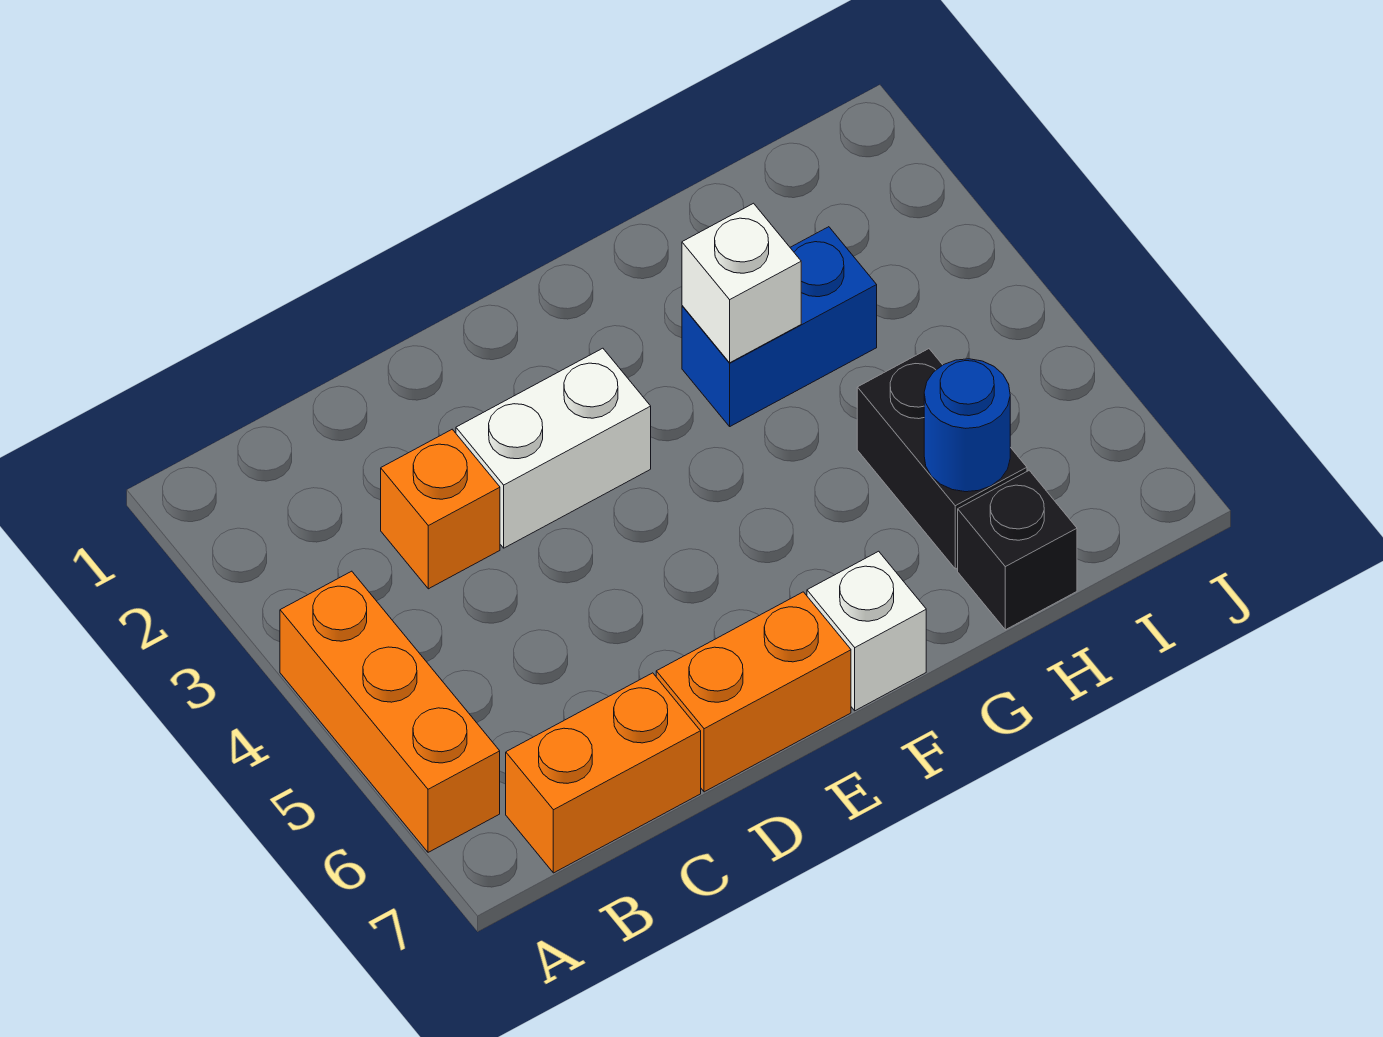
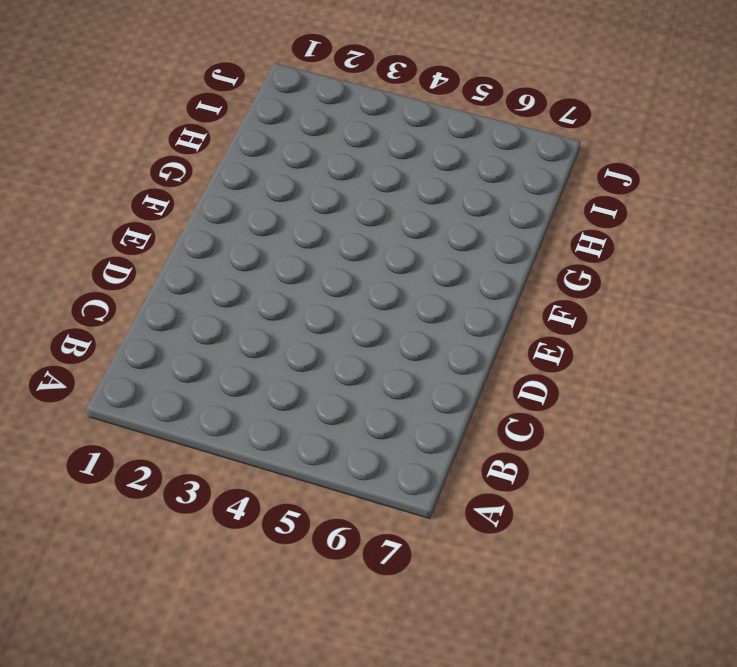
none -> orange 1x3 brick [280,571,500,852]
none -> orange 1x2 brick [506,673,701,873]

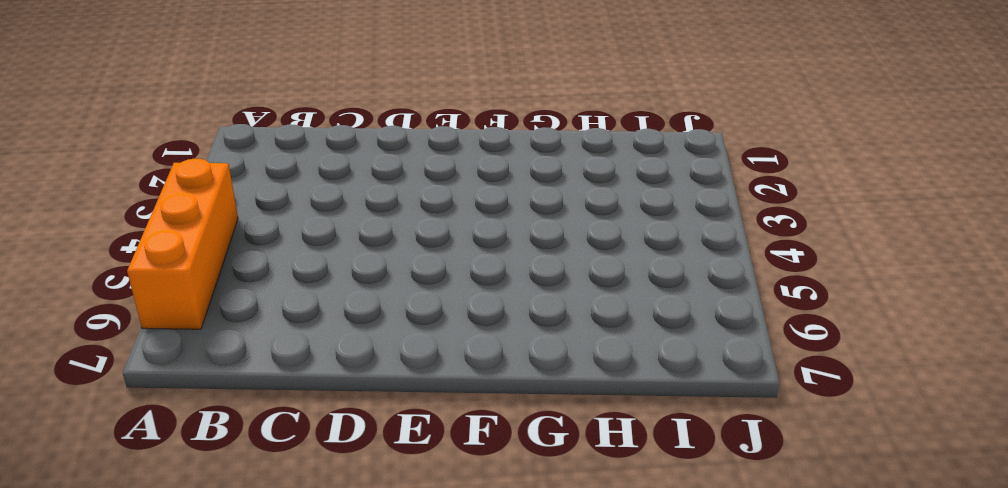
none -> orange 1x2 brick [506,673,701,873]
none -> orange 1x1 brick [381,429,500,589]

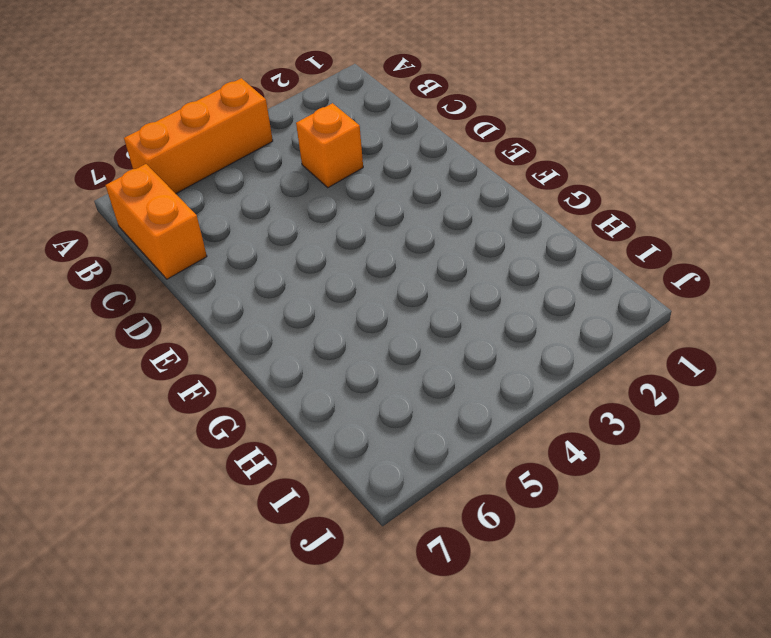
none -> white 1x2 brick [456,348,651,548]
none -> orange 1x2 brick [656,592,851,792]

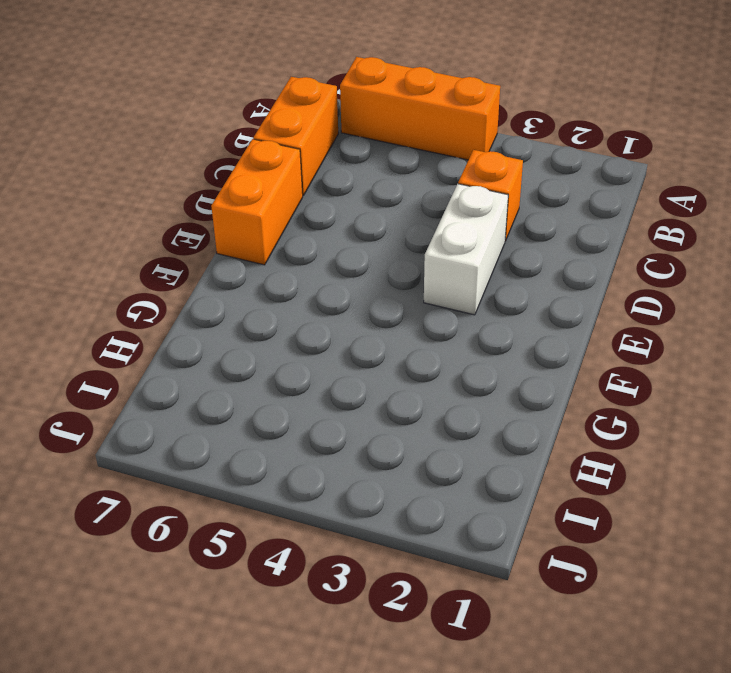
none -> white 1x1 brick [807,551,926,711]
none -> blue 1x2 brick [682,227,877,426]

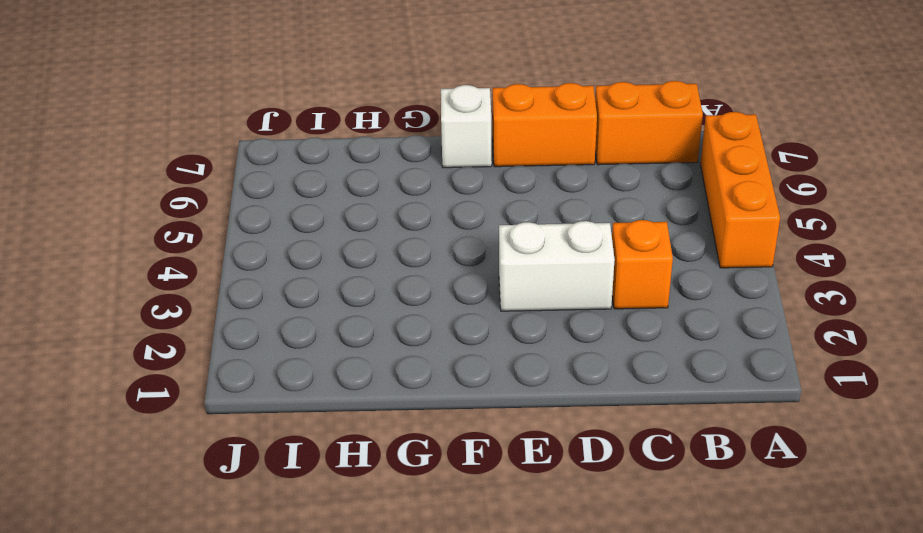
none -> blue 1x2 brick [682,227,877,426]
none -> black 1x2 brick [857,349,1027,569]

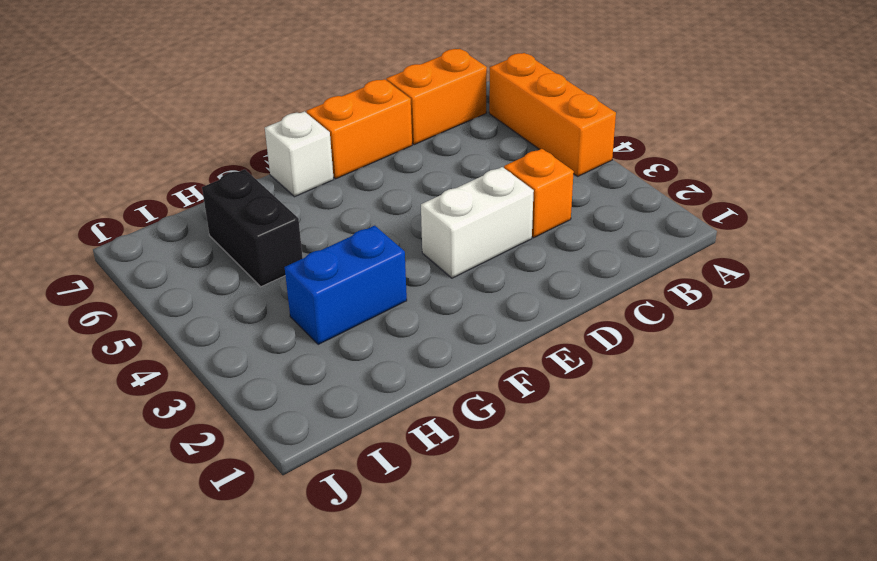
none -> black 1x1 brick [958,470,1077,630]
none -> white 1x1 brick [682,203,801,363]

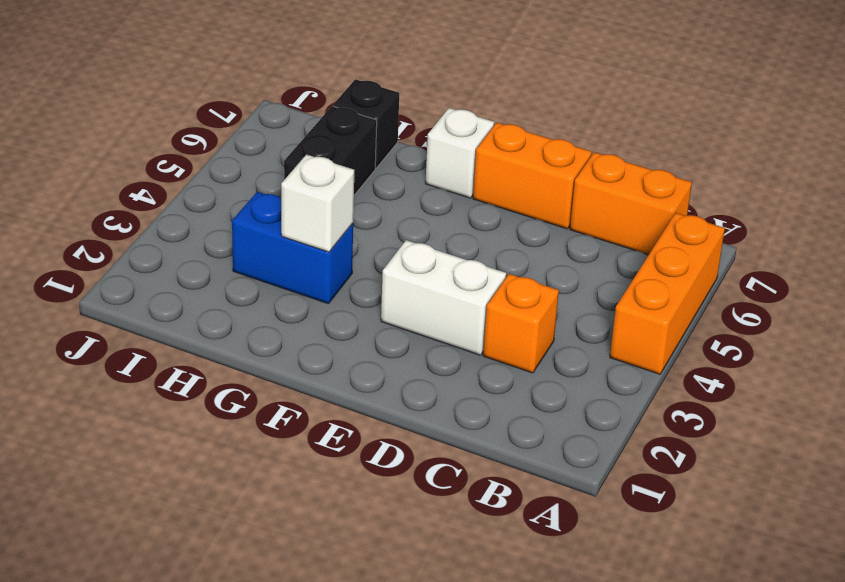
none -> blue 1x1 round brick [924,359,1010,492]

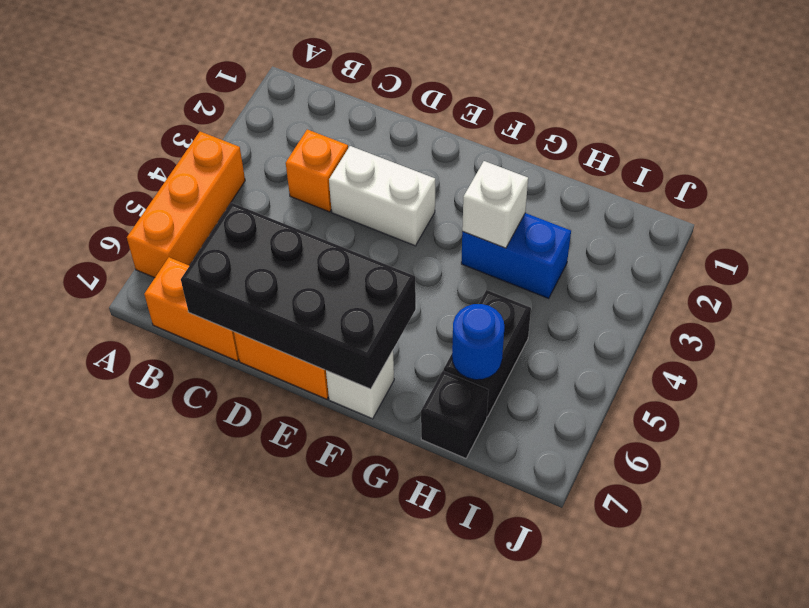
black 2x4 brick [181,203,416,389] -> none

